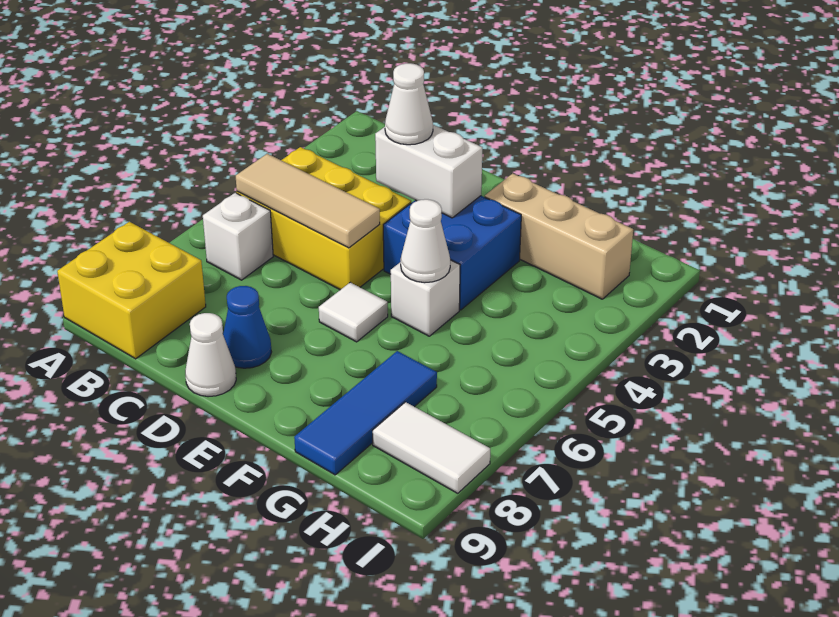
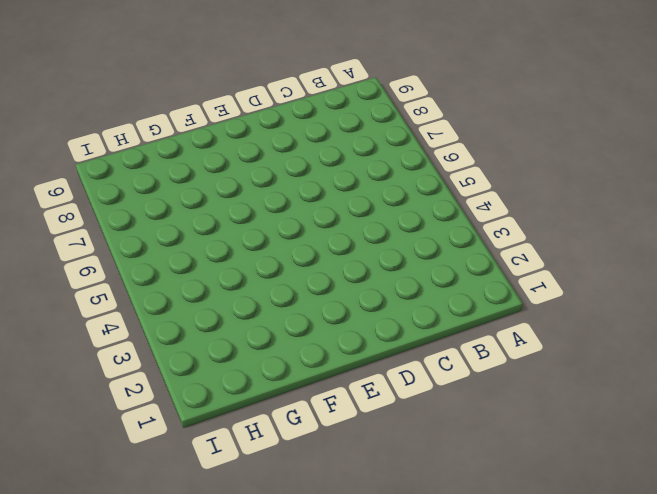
none -> yellow 2x2 brick [57,222,206,359]
none -> yellow 2x3 brick [237,147,411,290]
none -> white 1x1 brick [203,193,273,280]

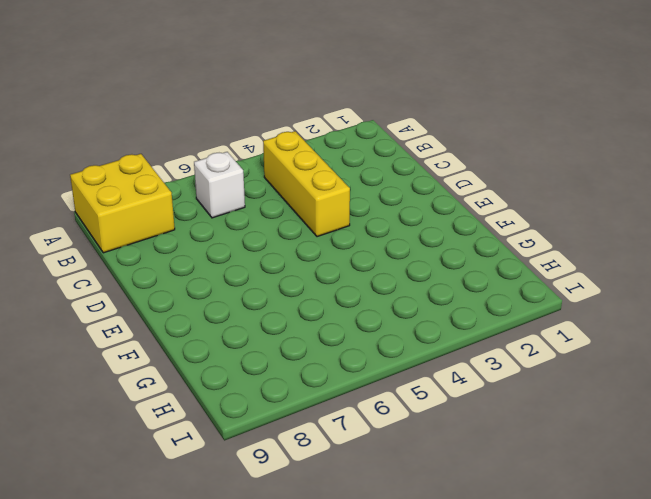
yellow 1x3 brick [263,131,350,237] -> yellow 2x3 brick [237,147,411,290]
none -> blue 1x1 cone [223,286,271,368]
none -> white 1x1 cone [185,313,236,397]
none -> blue 2x2 brick [383,196,521,310]

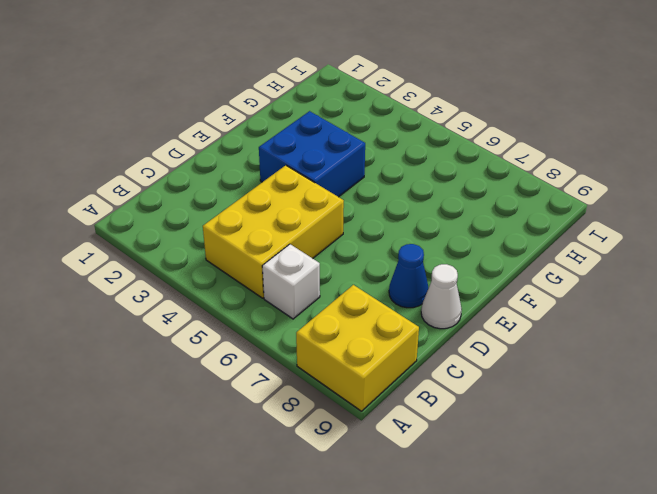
none -> white 1x1 tile [319,282,388,342]
none -> tan 1x3 brick [485,173,633,299]
none -> white 1x1 brick [391,260,460,336]

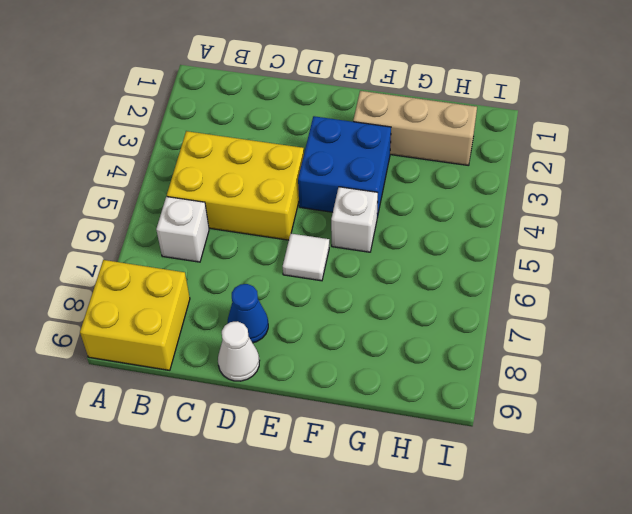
none -> blue 1x3 tile [294,351,437,475]
none -> white 1x2 tile [373,402,490,493]
none -> tan 1x3 tile [236,154,380,248]

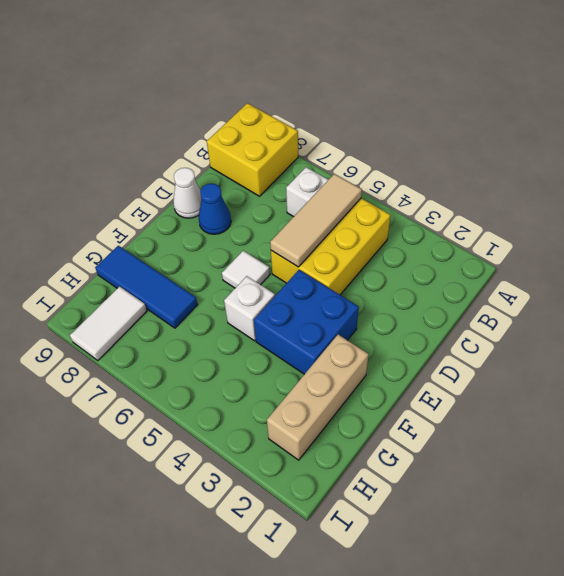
none -> white 1x2 brick [375,125,482,218]
none -> white 1x1 cone [401,199,450,283]
none -> white 1x1 cone [385,63,433,145]

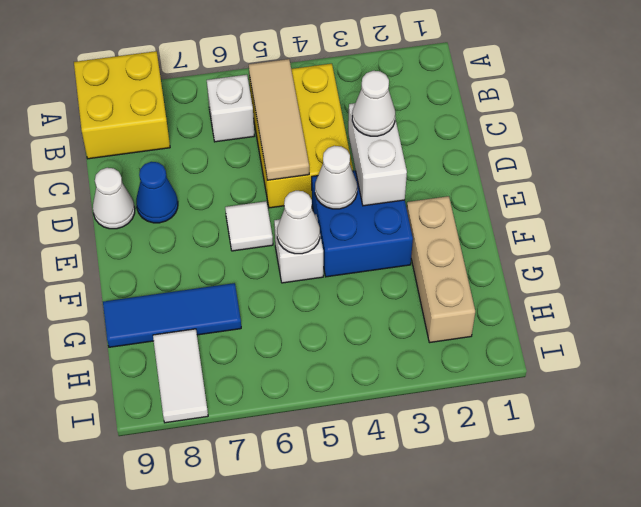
white 1x1 cone [315,146,357,209] -> none

